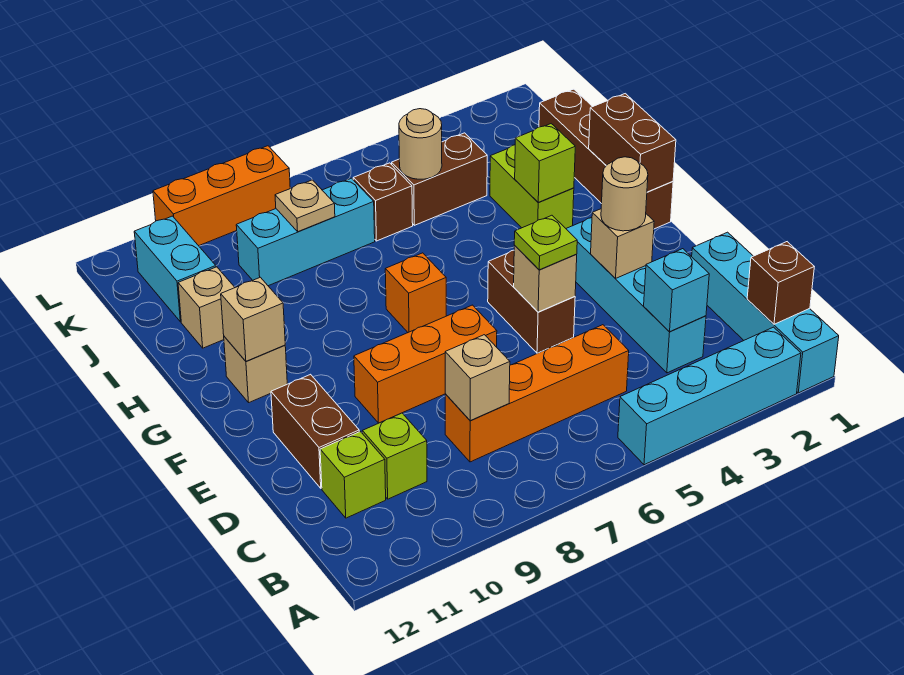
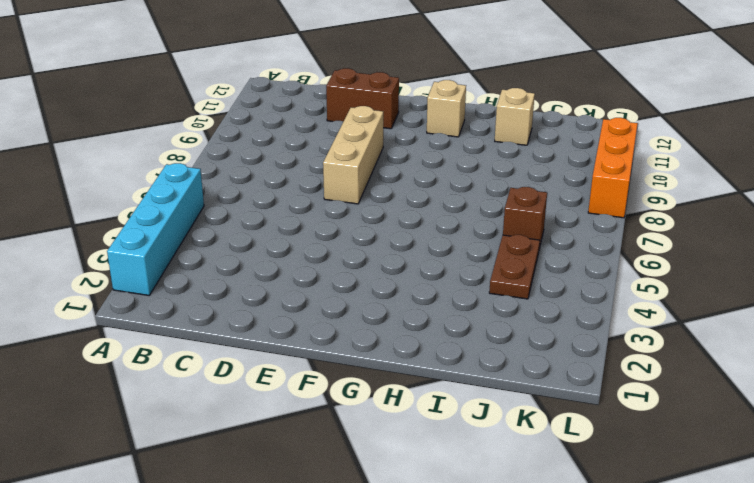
tan 1x3 brick [323,106,383,204] -> orange 1x3 brick [354,305,497,423]
brown 1x2 plate [489,235,540,299] -> brown 1x2 brick [392,133,487,225]
none -> cyan 1x4 brick [692,232,839,393]
none -> cyan 1x4 brick [566,218,706,373]
none -> orange 1x4 brick [445,325,629,462]
none -> lime 1x1 brick [362,413,427,499]

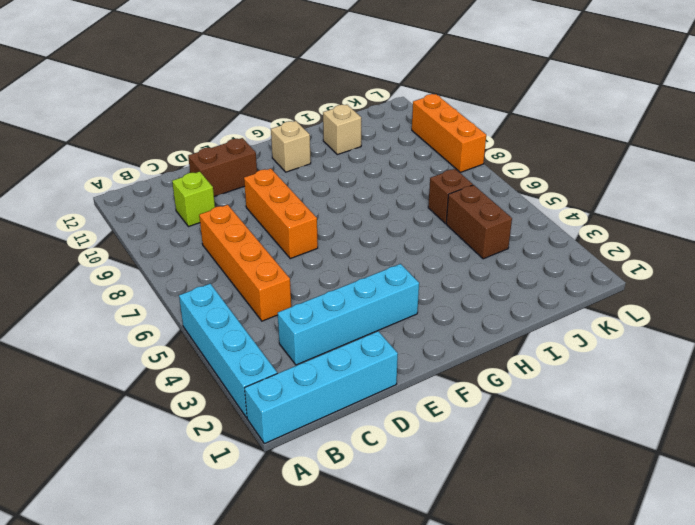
none -> lime 1x1 brick [320,431,386,518]
none -> brown 1x2 brick [488,250,575,353]
none -> brown 1x4 brick [539,89,673,229]
none -> orange 1x1 brick [385,253,446,332]

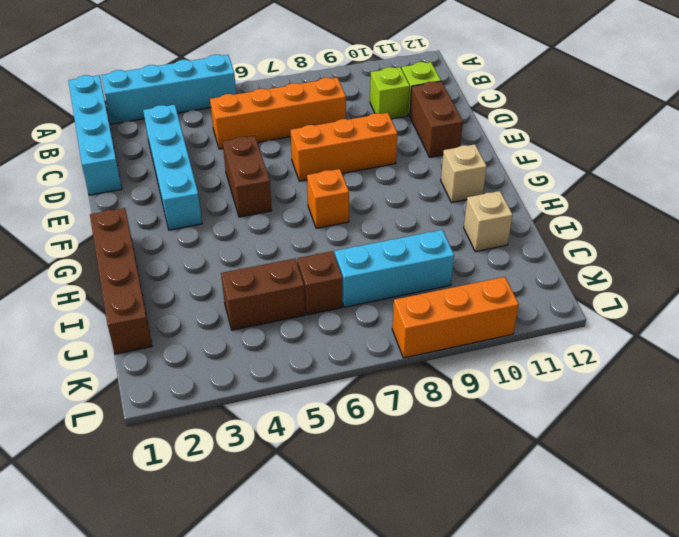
none -> lime 1x2 brick [490,145,574,228]
none -> cyan 1x2 brick [134,216,216,322]
none -> brown 1x1 brick [747,242,814,324]
none -> cyan 1x1 brick [644,249,709,331]

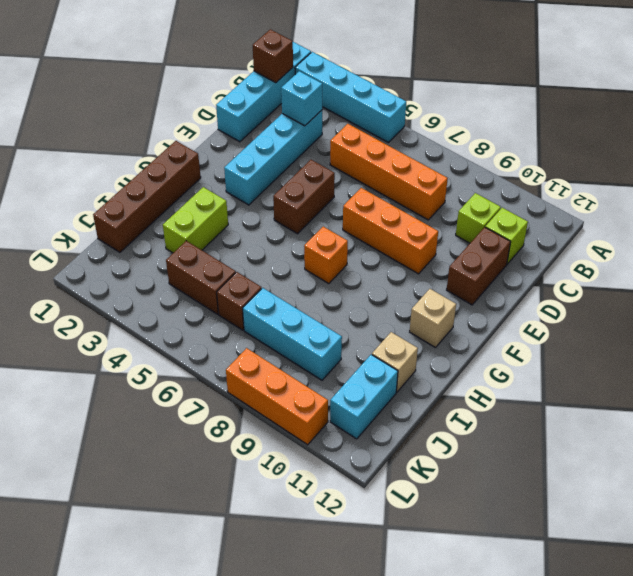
none -> tan 1x1 brick [445,335,510,421]
none -> tan 1x1 brick [591,209,654,279]
none -> tan 1x1 brick [514,246,577,312]
none -> brown 1x2 brick [589,94,676,192]

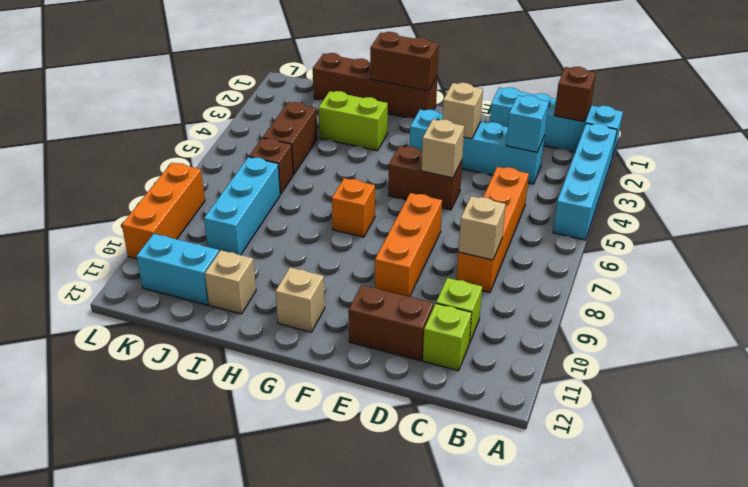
none -> tan 1x1 brick [221,277,285,361]
none -> lime 1x1 brick [515,124,575,202]
none -> tan 1x1 round brick [399,109,442,179]
none -> tan 1x1 plate [275,180,335,232]

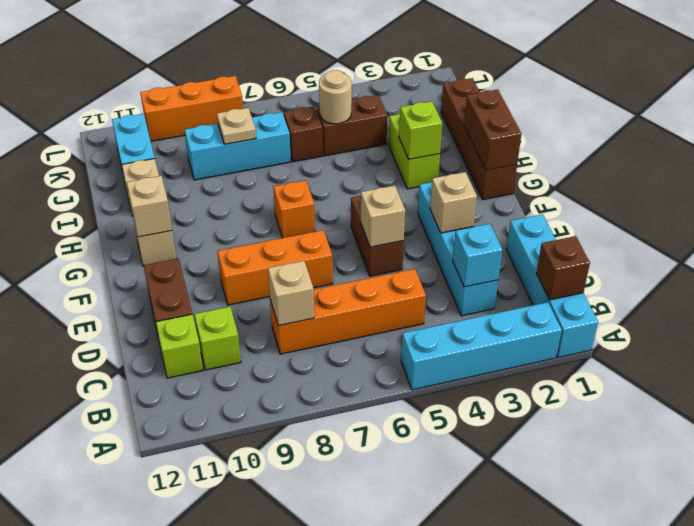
none -> tan 1x1 round brick [601,157,648,231]
none -> lime 1x1 plate [514,215,577,270]

